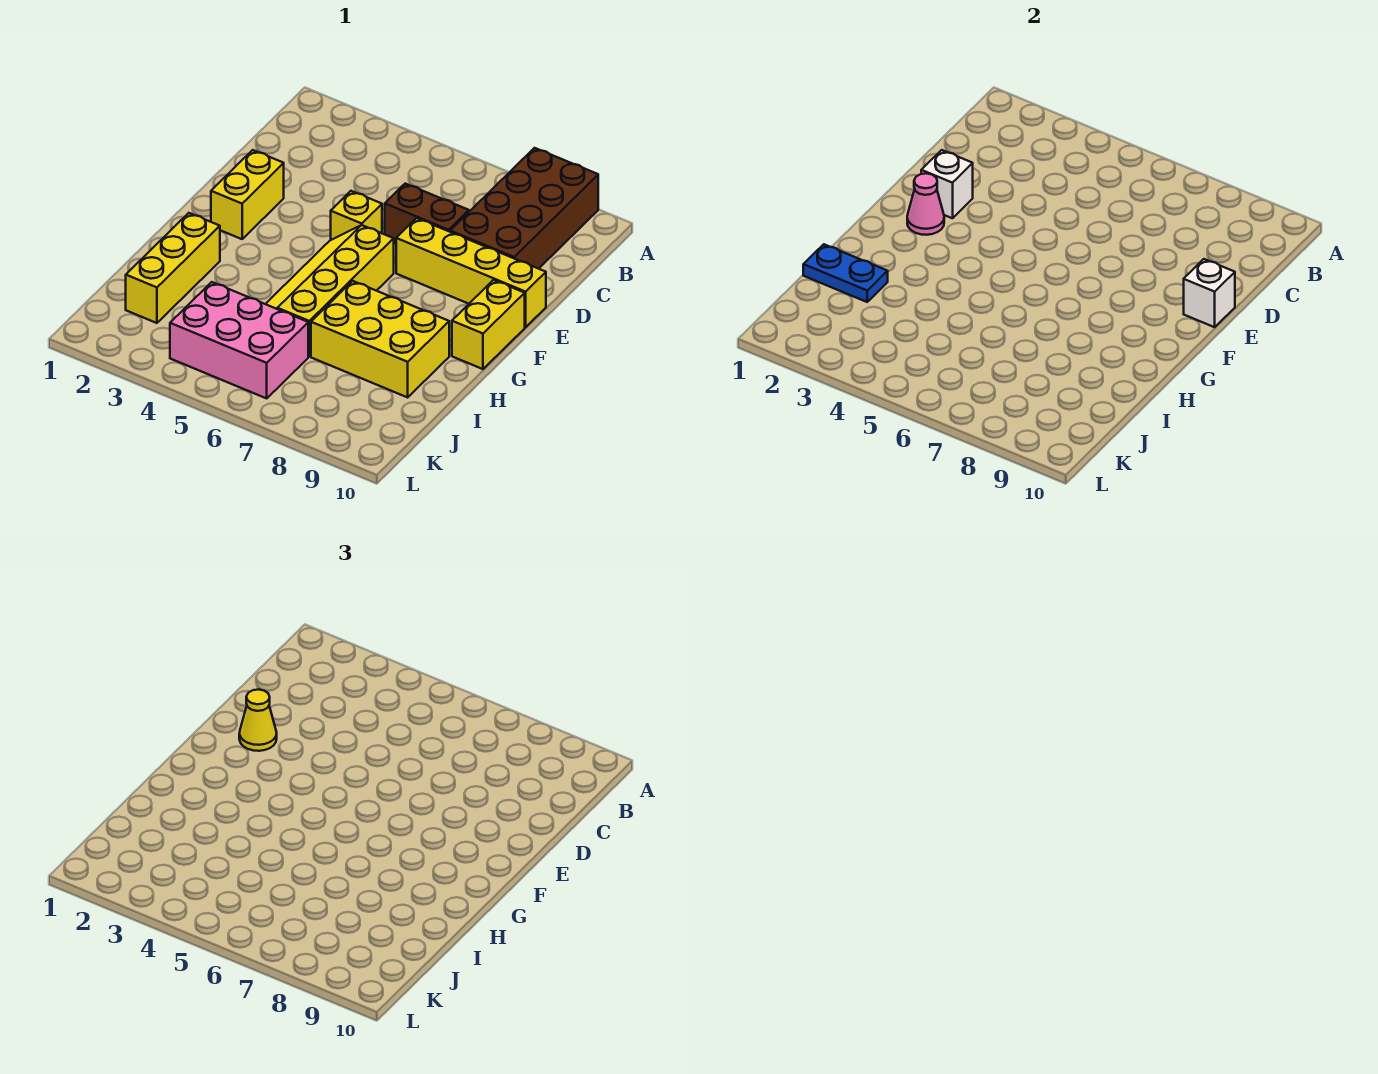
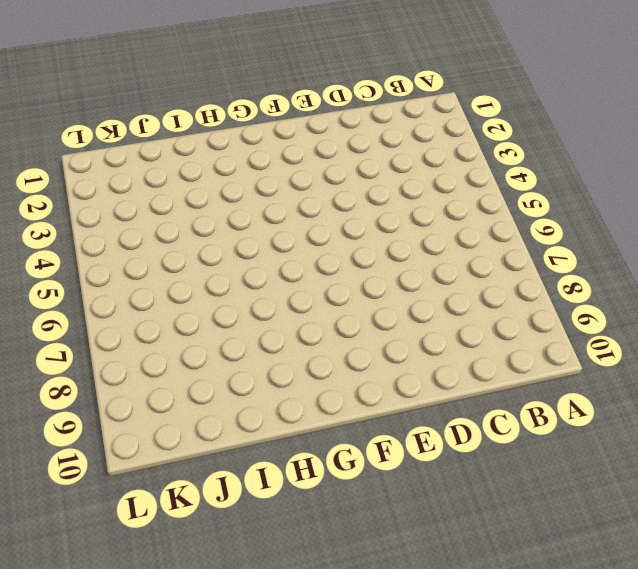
none -> brown 2x4 brick [450,148,598,269]
none -> brown 1x2 brick [385,184,469,244]
none -> yellow 1x2 brick [211,150,284,239]

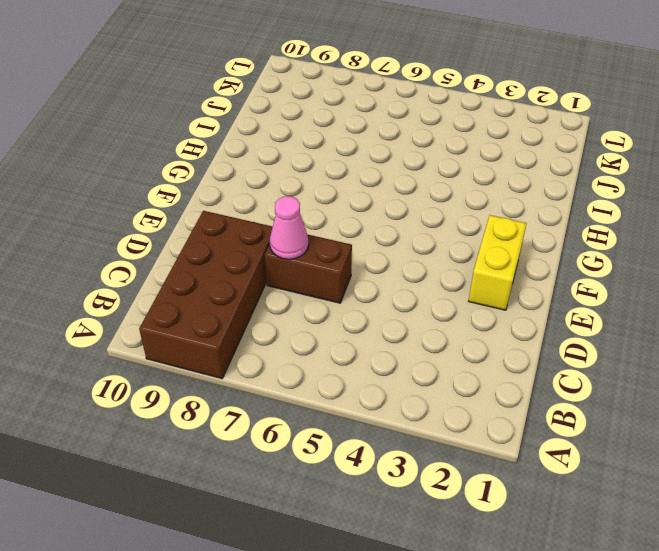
pink 1x1 cone [270,196,308,259] -> pink 1x1 cone moved to [907,173,944,235]
none -> yellow 1x1 brick [331,191,382,240]
none -> yellow 1x4 brick [396,218,546,327]
none -> yellow 2x4 slope [266,225,394,356]

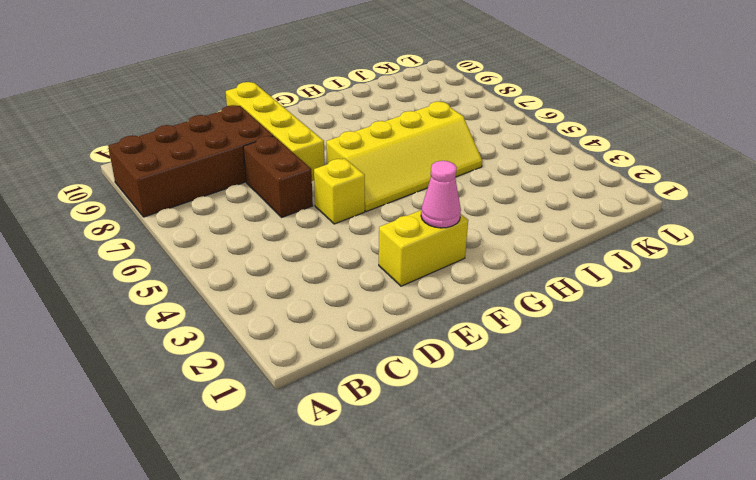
none -> yellow 1x2 brick [452,280,525,369]
none -> yellow 1x3 brick [126,213,220,323]
none -> yellow 2x3 brick [311,281,449,397]

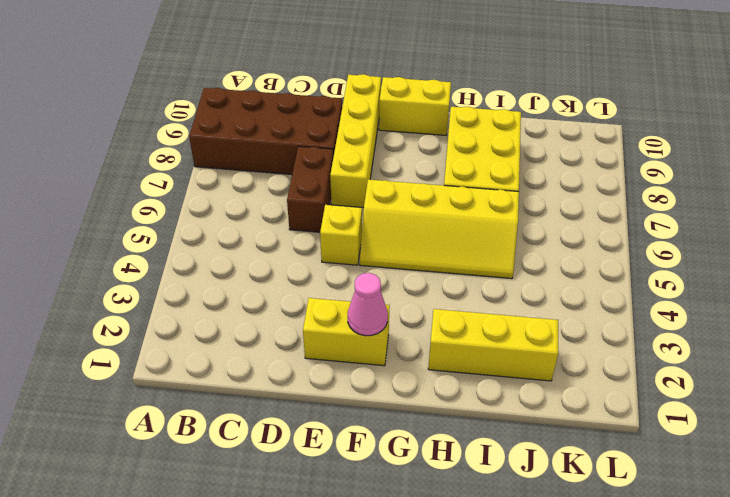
none -> pink 2x3 brick [170,282,308,398]
none -> white 1x1 brick [921,150,973,218]
none -> white 1x1 brick [1184,259,1235,327]

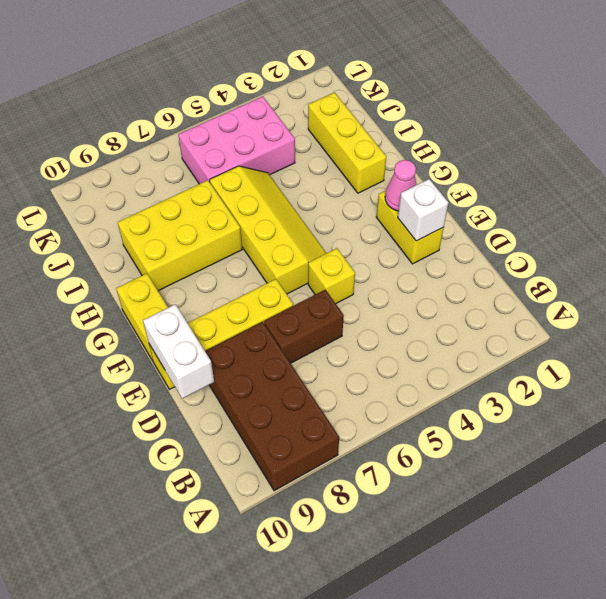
white 1x2 brick [143,304,214,399] -> white 1x1 brick [1184,259,1235,327]
none -> blue 1x2 plate [803,244,888,302]
none -> yellow 1x1 cone [239,689,277,751]

